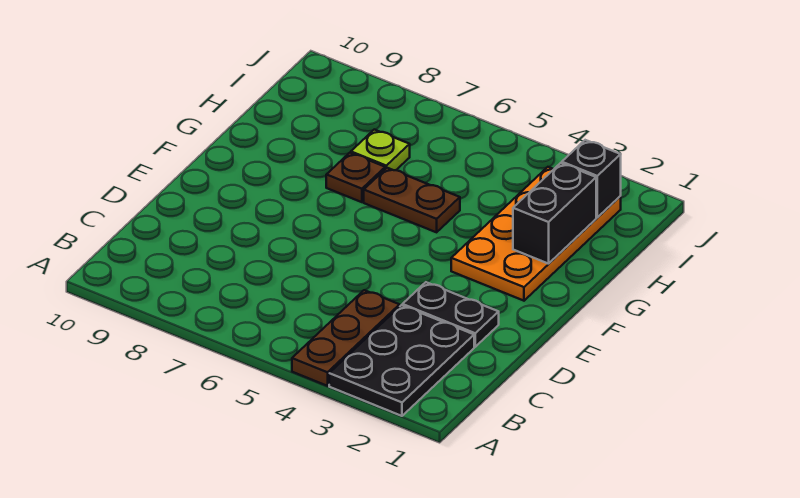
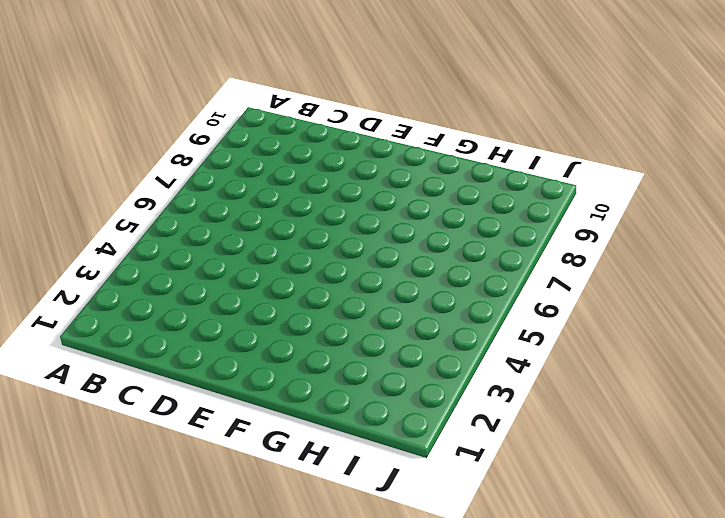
none -> black 2x3 plate [329,305,474,416]
none -> brown 1x3 plate [292,290,400,386]

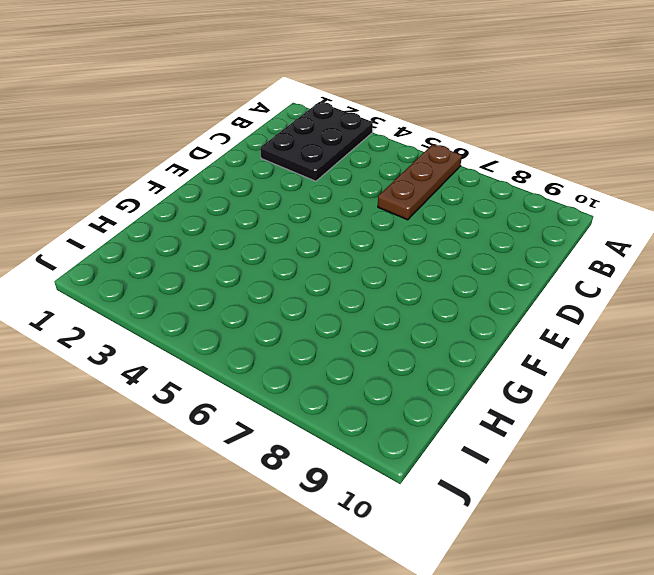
brown 1x3 plate [378,144,462,220] -> brown 1x3 plate moved to [292,290,400,386]
none -> black 1x2 plate [403,282,499,347]
none -> orange 2x4 plate [451,167,621,301]

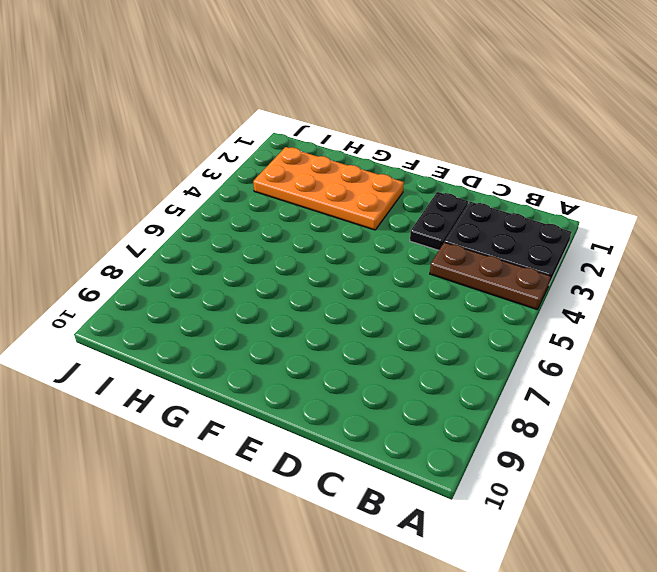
none -> brown 1x2 plate [364,168,460,232]
none -> brown 1x1 plate [326,153,385,202]

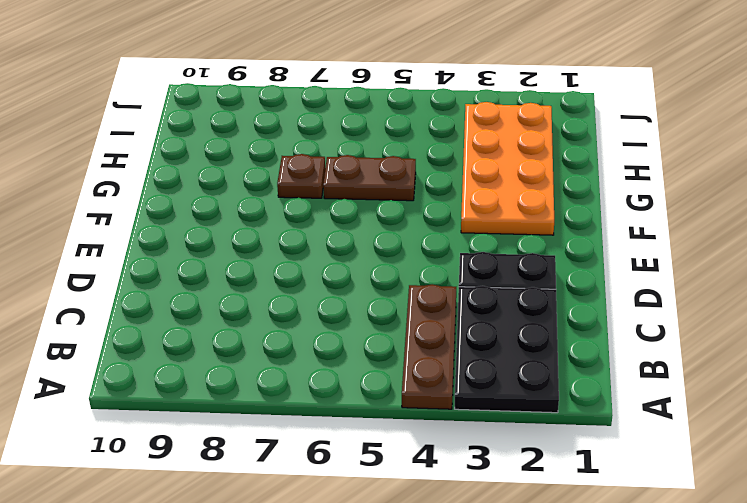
none -> lime 1x1 plate [351,130,410,170]
none -> black 1x2 brick [513,163,596,264]

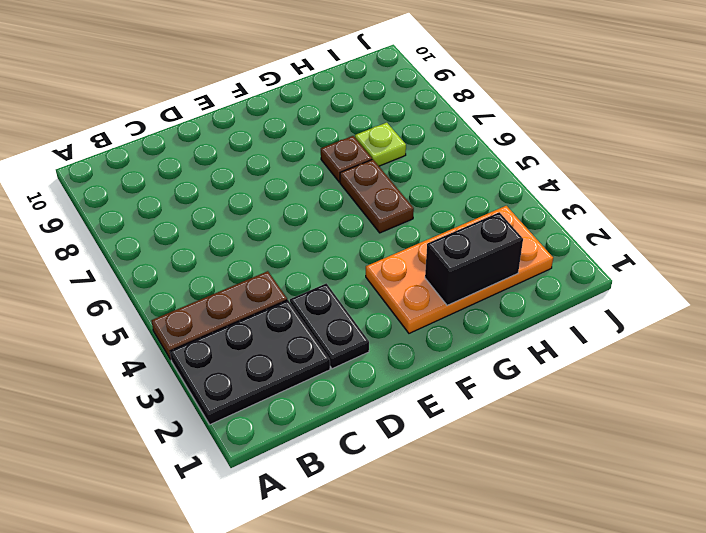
none -> black 1x1 brick [562,140,621,218]

